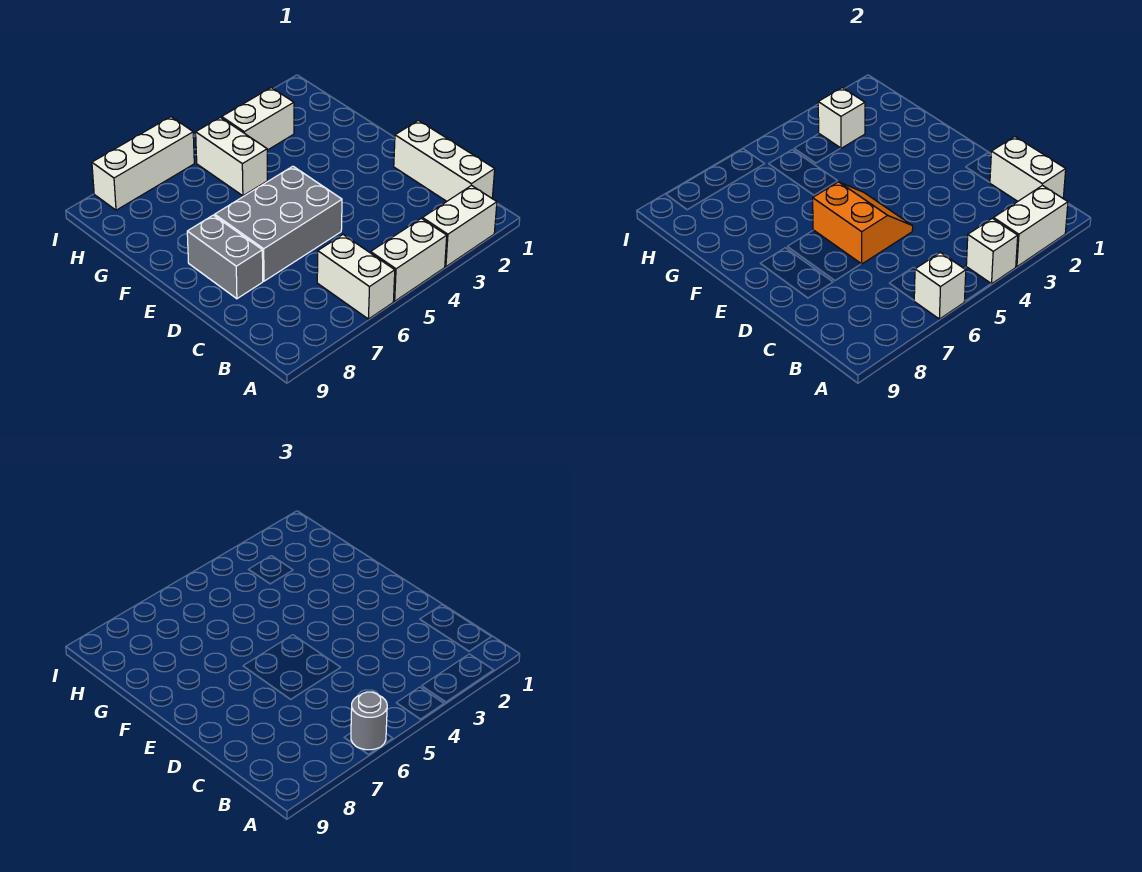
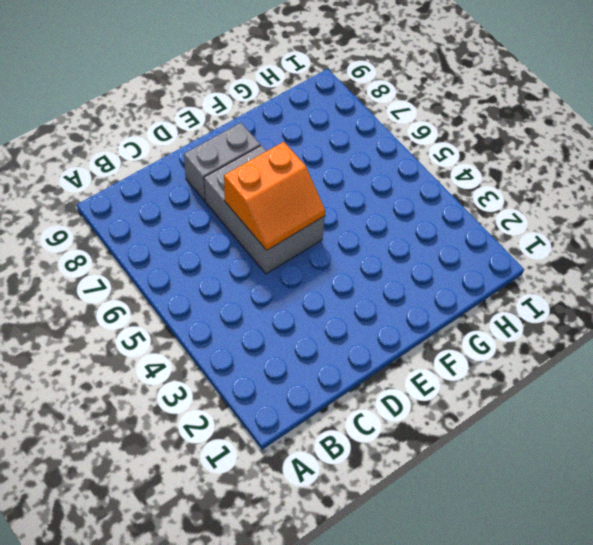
none -> white 1x2 brick [422,185,497,267]
none -> white 1x2 brick [371,218,447,301]
none -> white 1x2 brick [317,235,395,319]

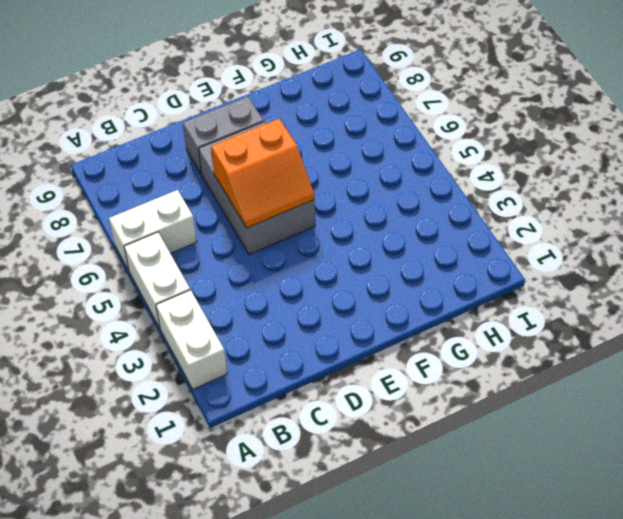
none -> white 1x3 brick [394,120,495,201]
none -> white 1x2 brick [196,117,267,196]
none -> white 1x2 brick [222,88,294,150]

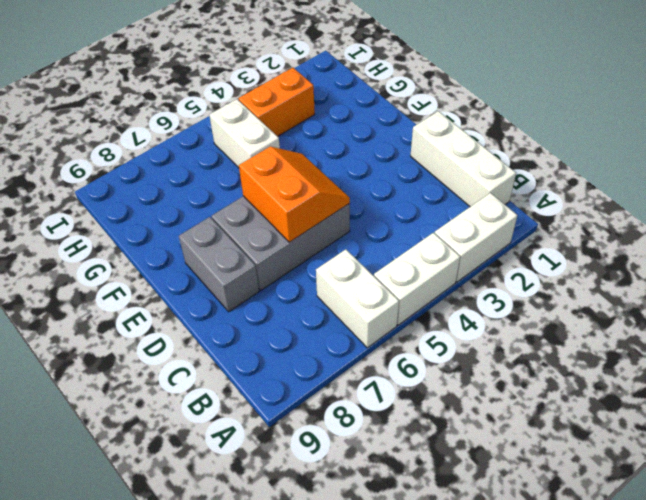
orange 1x2 brick [238,68,315,136] -> white 1x2 brick [222,88,294,150]
none -> white 1x3 brick [92,117,194,210]
none -> white 1x2 brick [993,185,1068,267]
none -> white 1x1 brick [966,218,1018,284]

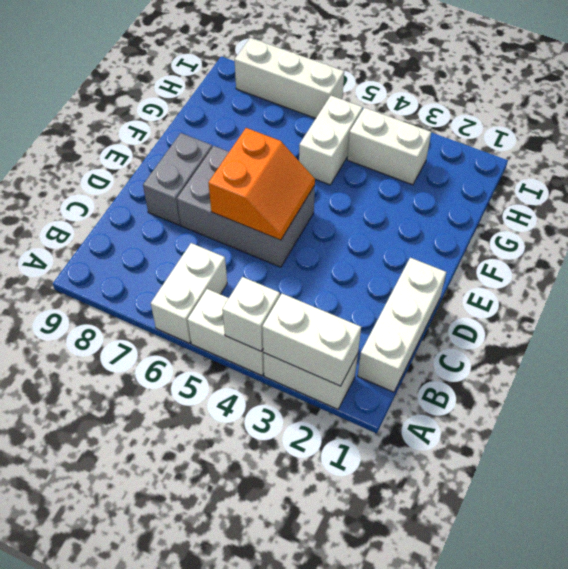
none -> white 1x1 brick [914,252,966,319]
none -> white 1x2 brick [990,137,1066,201]
none -> white 1x1 brick [818,88,865,148]

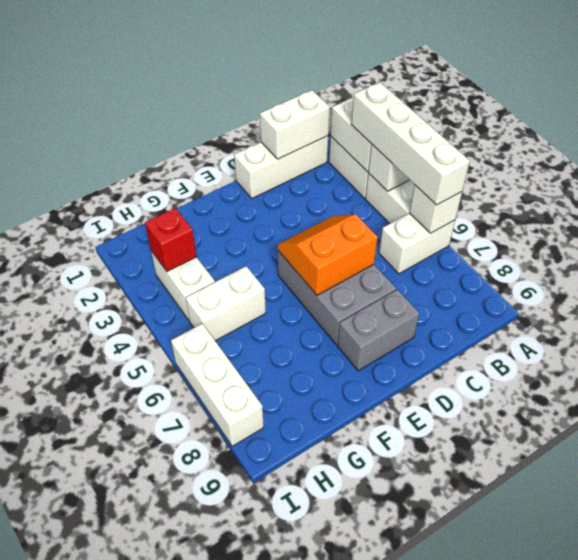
white 1x4 brick [351,82,470,205] -> grey 1x1 round brick [351,692,387,750]
red 1x1 brick [145,208,197,271] -> white 1x1 brick [818,88,865,148]

